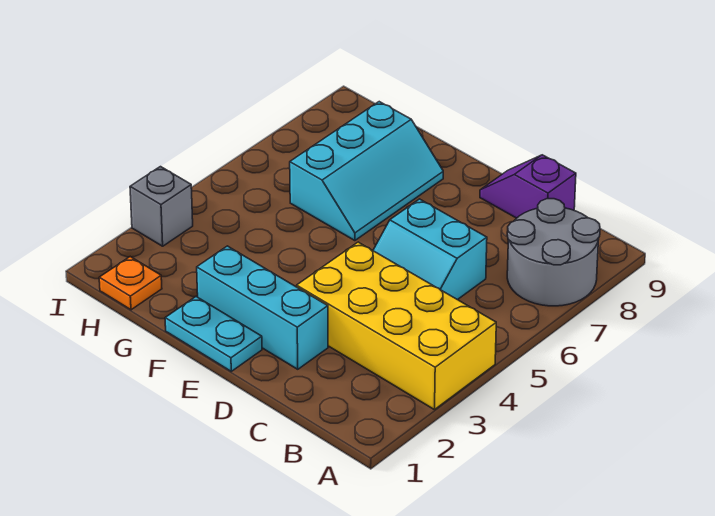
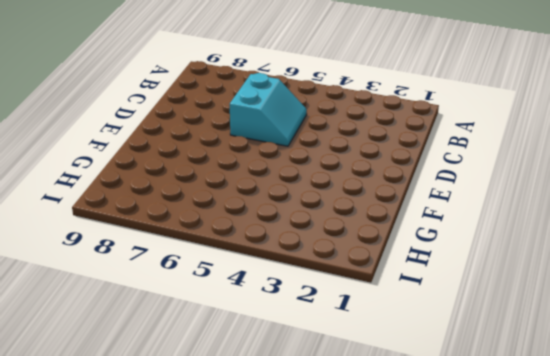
none -> yellow 2x4 brick [297,242,496,410]
none -> grey 2x2 round brick [507,199,600,306]

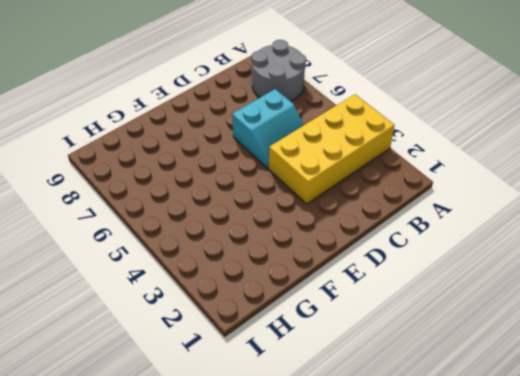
none -> purple 1x2 slope [480,155,576,218]
none -> cyan 1x3 brick [197,246,328,369]

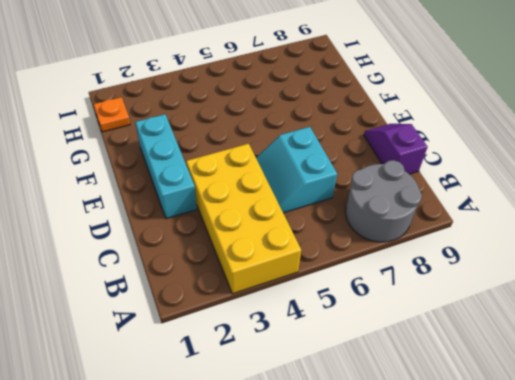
none -> cyan 1x2 plate [165,297,262,371]
none -> cyan 2x3 slope [290,102,443,241]

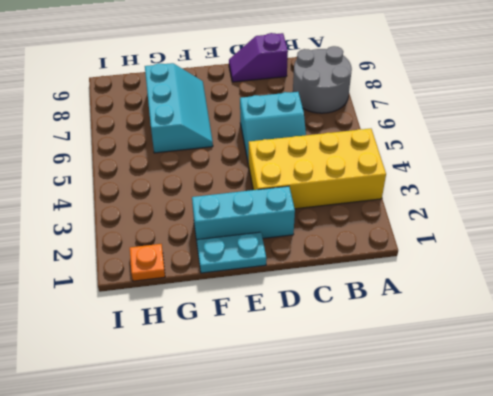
none -> grey 1x1 brick [130,167,193,246]

